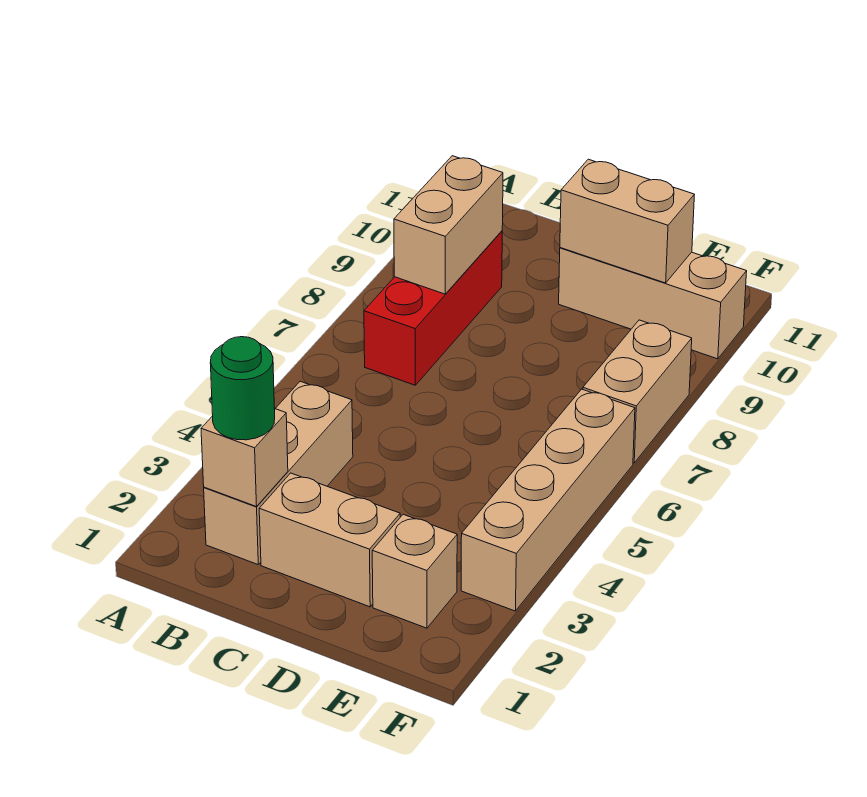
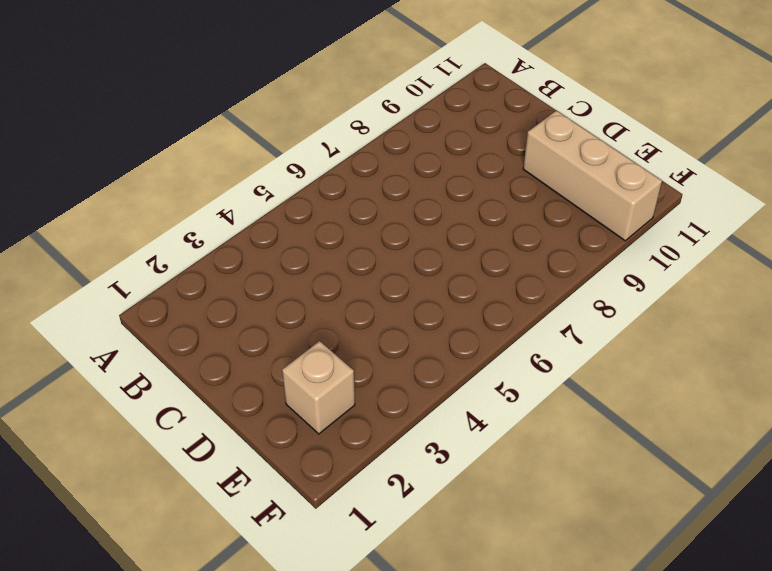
none -> tan 1x3 brick [204,381,353,564]
none -> red 1x3 brick [364,231,502,385]

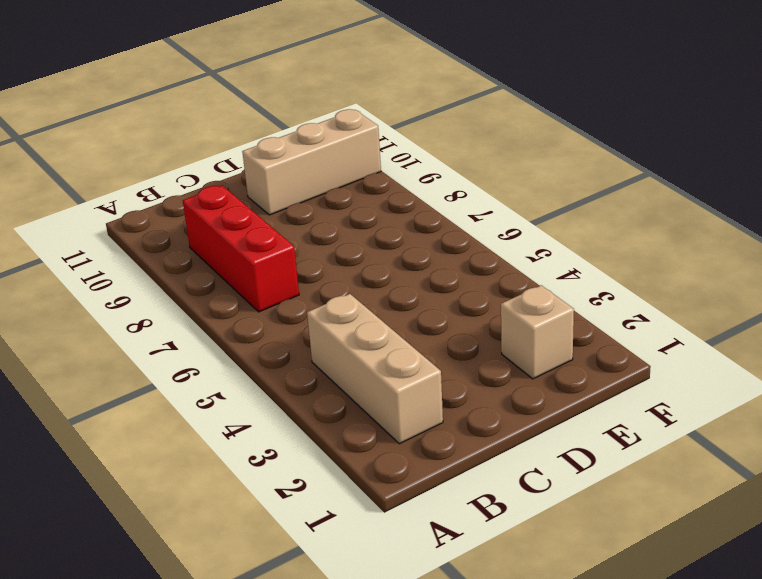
none -> tan 1x2 brick [259,473,400,607]
none -> tan 1x4 brick [461,389,635,611]

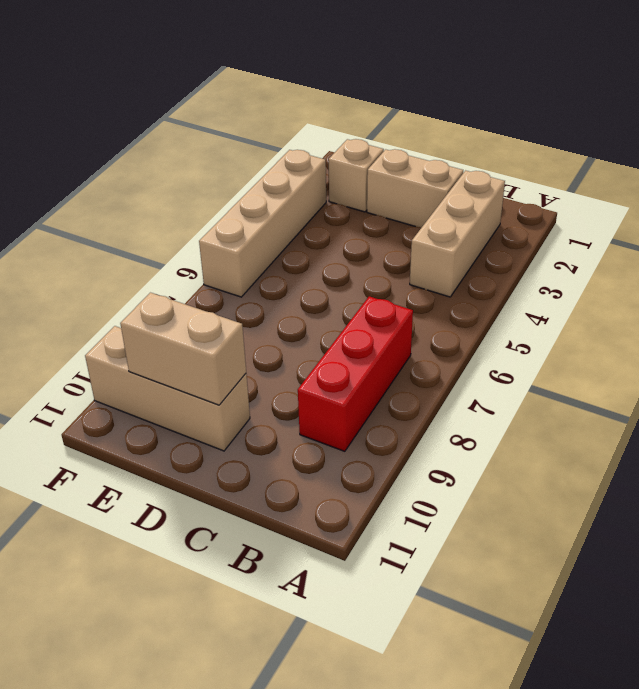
none -> tan 1x2 brick [583,320,692,463]
none -> tan 1x1 brick [201,408,288,507]

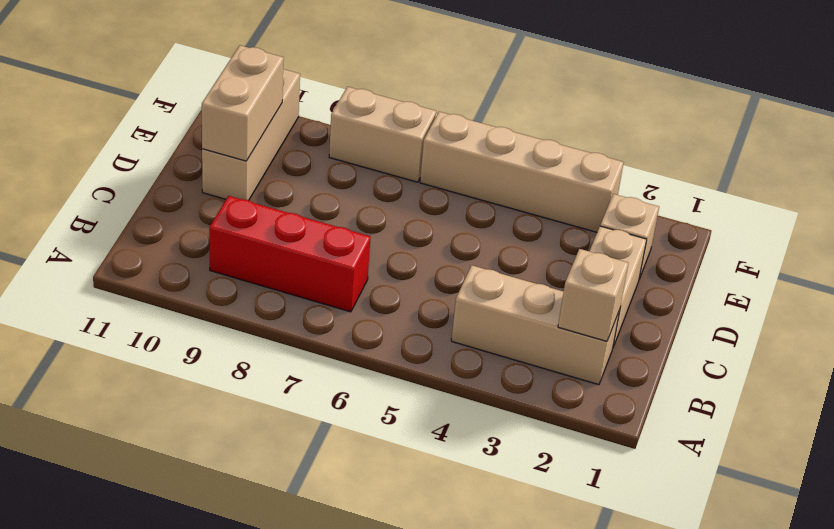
none -> tan 1x2 brick [394,156,503,294]
none -> green 1x1 round brick [210,337,275,440]

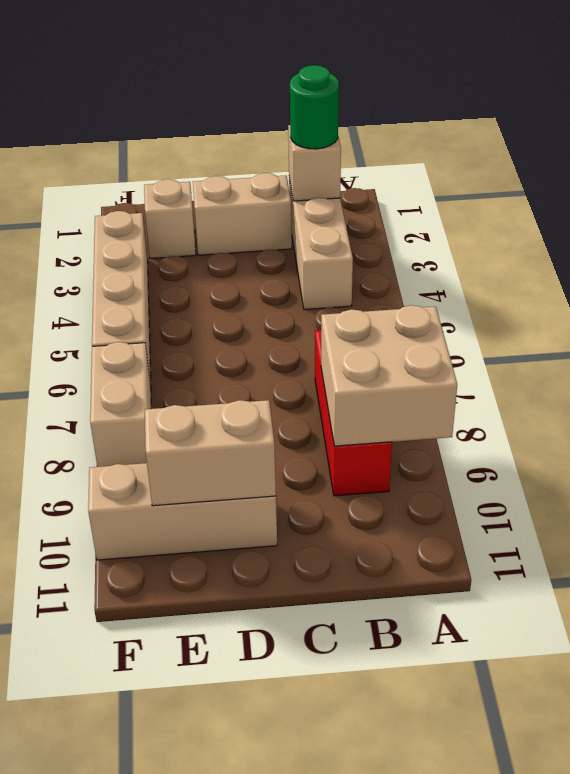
tan 2x2 brick [321,305,457,446] -> tan 1x2 brick [394,156,503,294]

